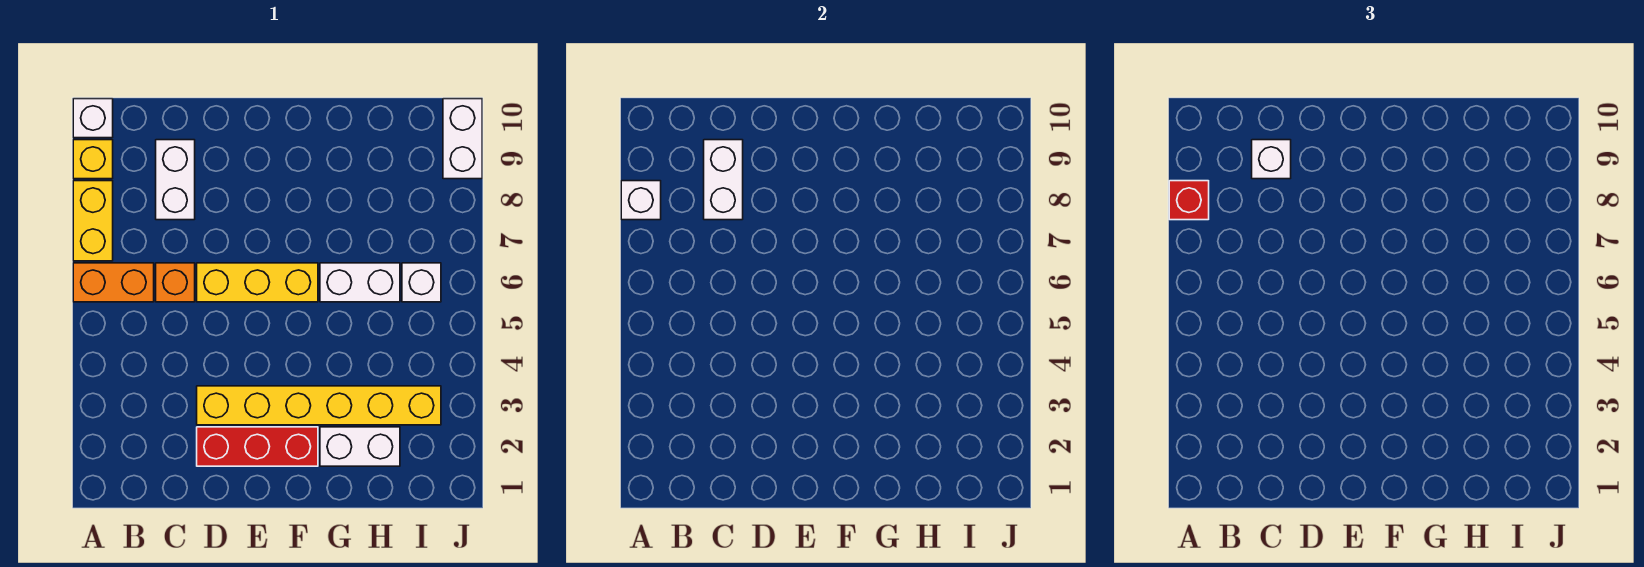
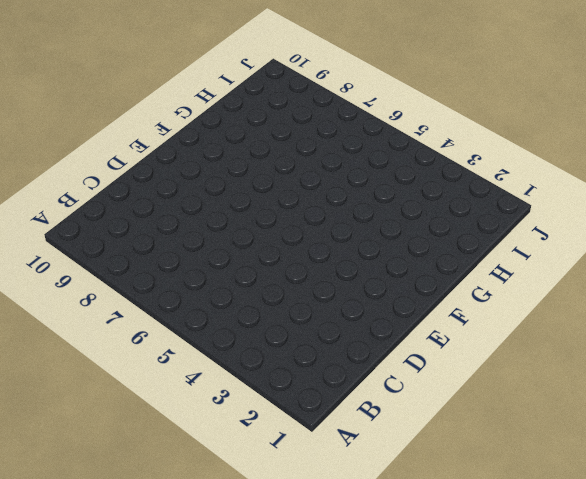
none -> orange 1x2 brick [73,263,154,302]
none -> yellow 1x2 brick [73,181,113,261]
none -> yellow 1x1 brick [73,140,113,179]

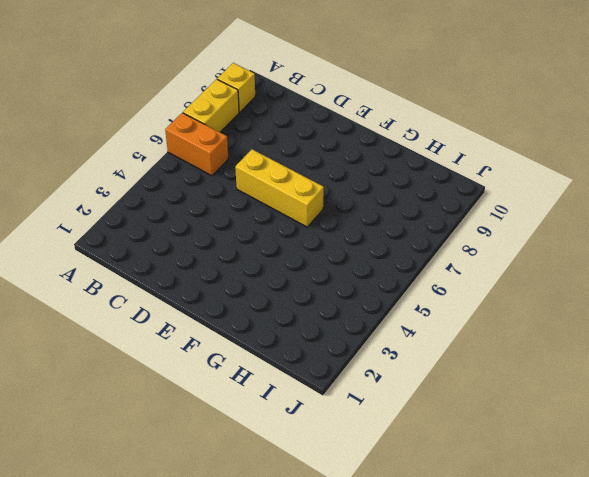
none -> white 1x1 brick [73,99,113,138]
none -> orange 1x1 brick [156,263,195,302]
none -> white 1x2 brick [156,140,195,220]

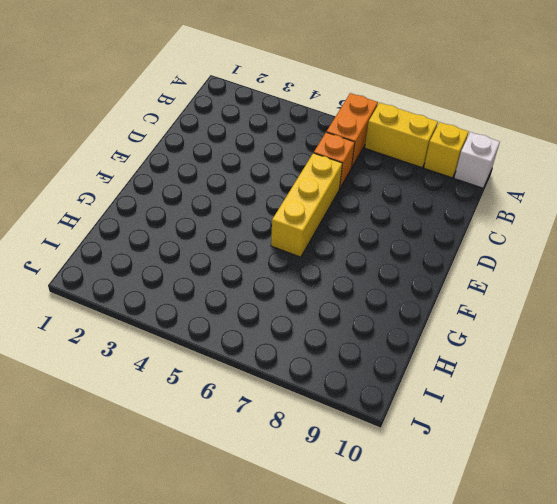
none -> white 1x2 brick [156,140,195,220]
none -> red 1x3 brick [197,427,318,466]
none -> yellow 1x6 brick [197,386,441,425]

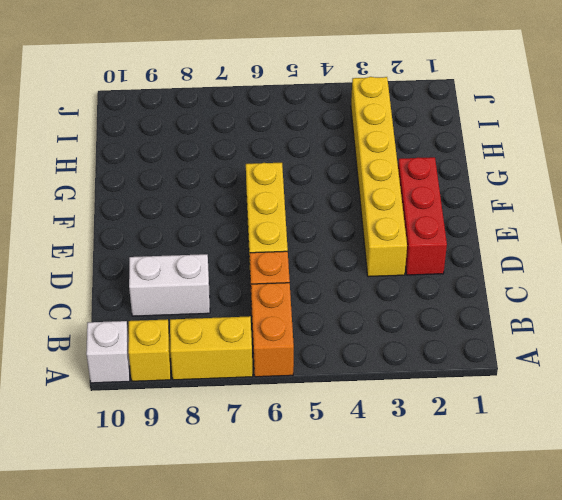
none -> white 1x2 brick [320,427,400,466]
none -> white 1x2 brick [320,263,400,302]
none -> white 1x1 brick [402,263,441,302]

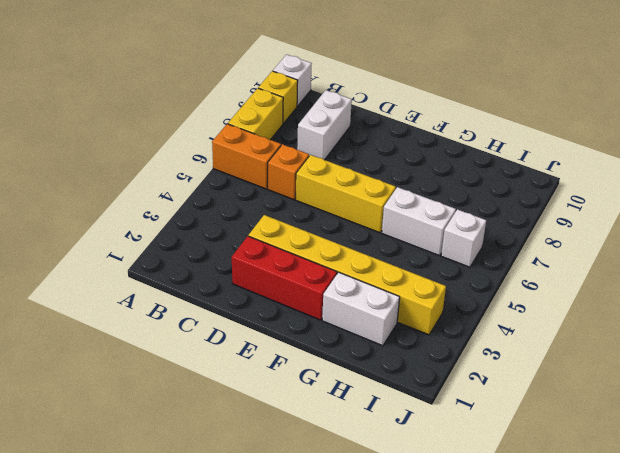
none -> white 1x2 brick [443,99,482,179]
none -> white 1x1 brick [621,181,661,220]
none -> white 1x2 brick [704,140,743,220]

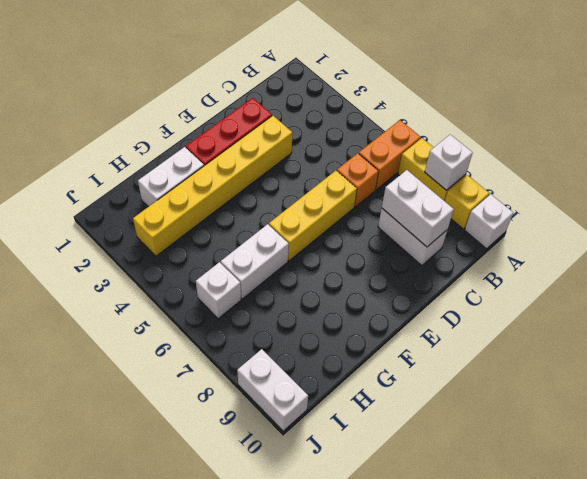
none -> red 1x1 brick [1169,181,1209,220]
none -> white 1x1 brick [1252,140,1291,179]

